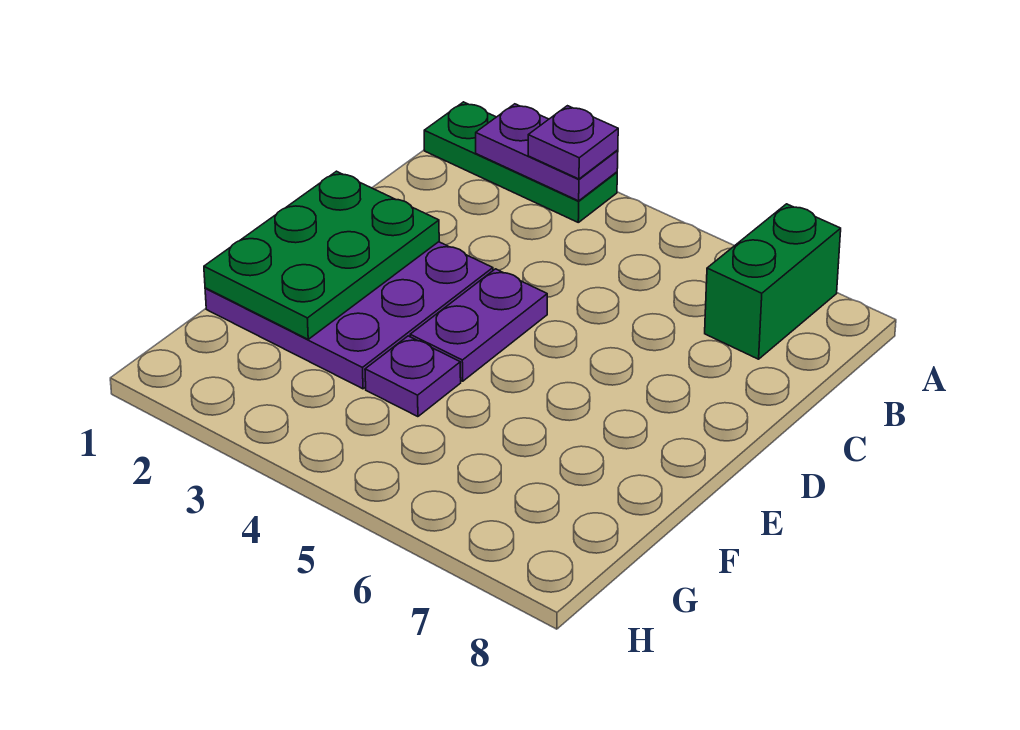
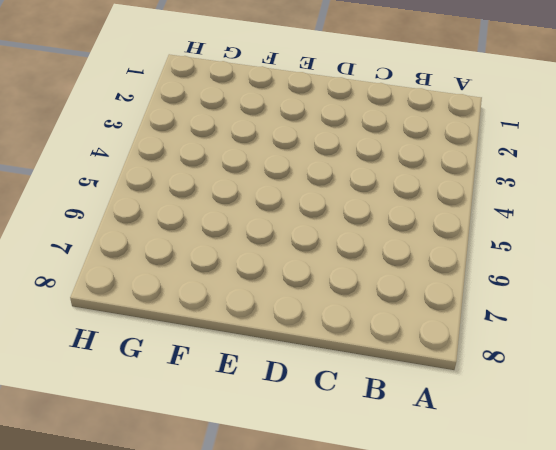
none -> green 1x3 plate [424,102,617,222]
none -> green 1x2 brick [705,204,841,359]

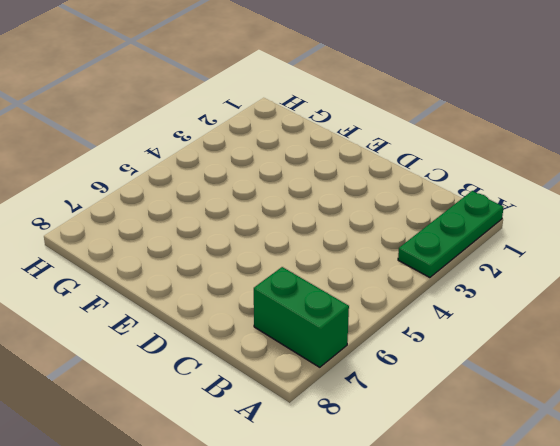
none -> purple 3x3 plate [205,242,493,389]
none -> purple 1x2 plate [410,269,547,381]

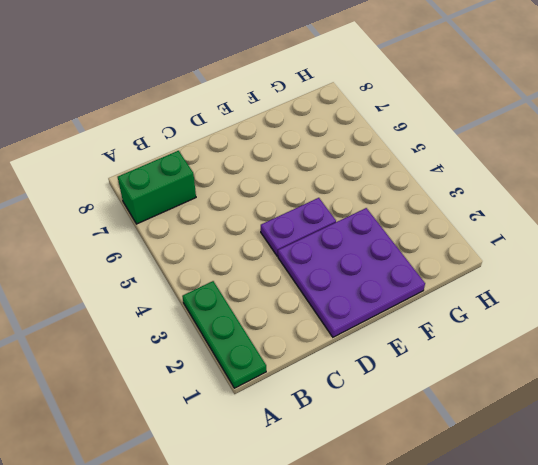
none -> purple 1x1 plate [365,336,461,417]
none -> purple 1x2 plate [476,104,618,201]

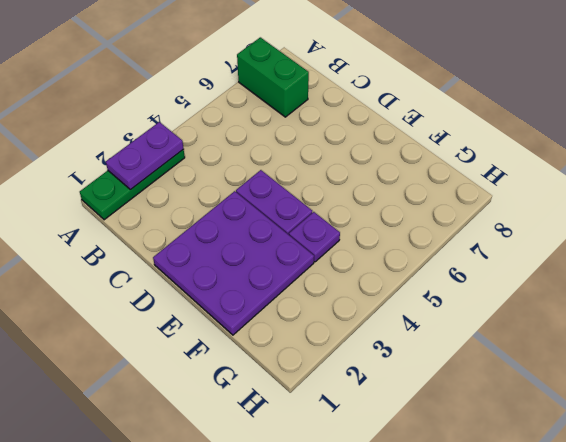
none -> green 2x3 plate [204,171,439,339]
none -> purple 1x1 plate [528,106,618,179]

